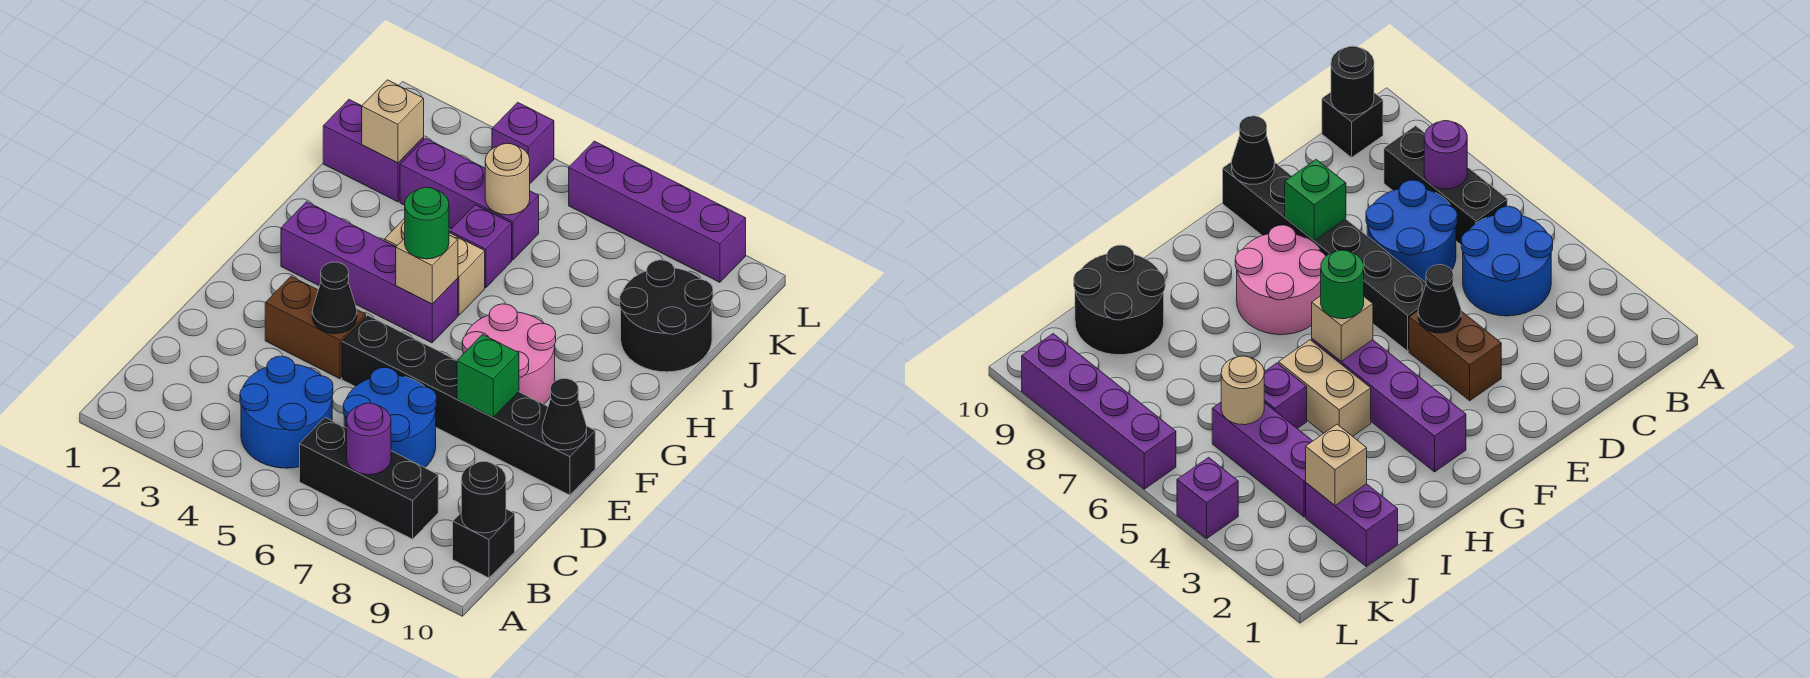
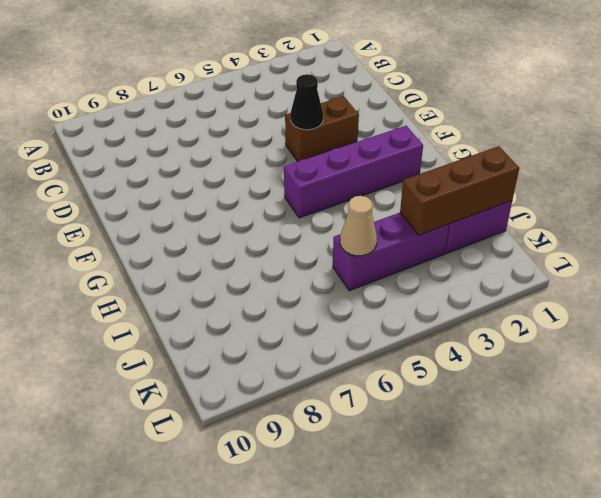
brown 1x3 brick [400,146,519,235] -> tan 1x1 brick [362,80,424,163]
tan 1x1 cone [340,196,377,256] -> tan 1x1 round brick [485,143,530,215]
none -> blue 2x2 round brick [240,356,333,468]
none -> black 1x3 brick [300,417,438,539]
none -> black 1x1 brick [453,509,515,578]

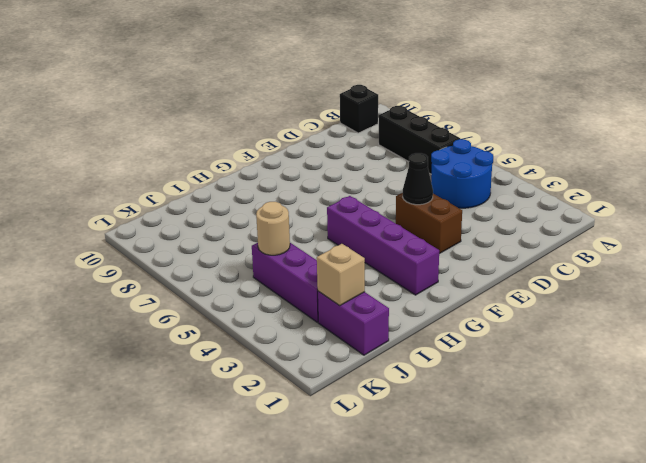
none -> blue 2x2 round brick [343,367,437,468]
none -> black 1x6 brick [342,315,595,495]
none -> pink 2x2 round brick [462,304,556,404]

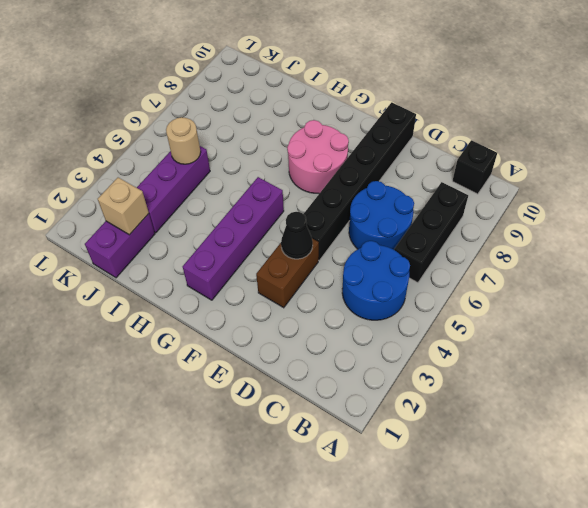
none -> tan 1x2 brick [384,218,485,315]
none -> purple 1x1 brick [450,205,512,288]
none -> black 2x2 round brick [620,260,713,372]

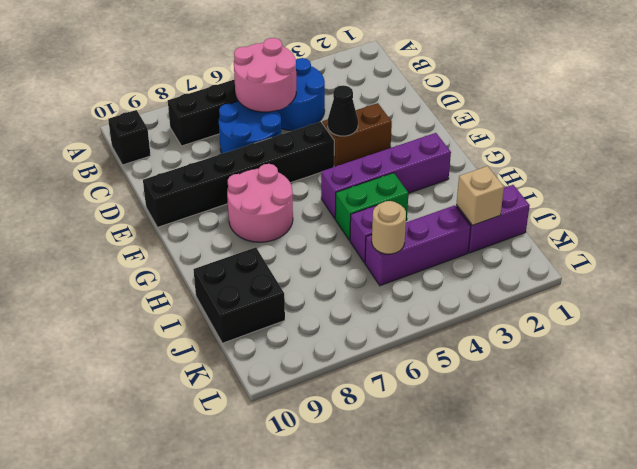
pink 2x2 round brick [234,38,296,112] -> none
green 1x2 brick [335,173,408,240] -> tan 1x2 brick [384,218,485,315]
black 2x2 brick [194,247,285,343] -> black 2x2 round brick [620,260,713,372]
none -> purple 1x1 brick [492,102,554,183]
none -> purple 1x4 brick [569,141,746,282]
none -> purple 1x1 round brick [347,403,391,475]

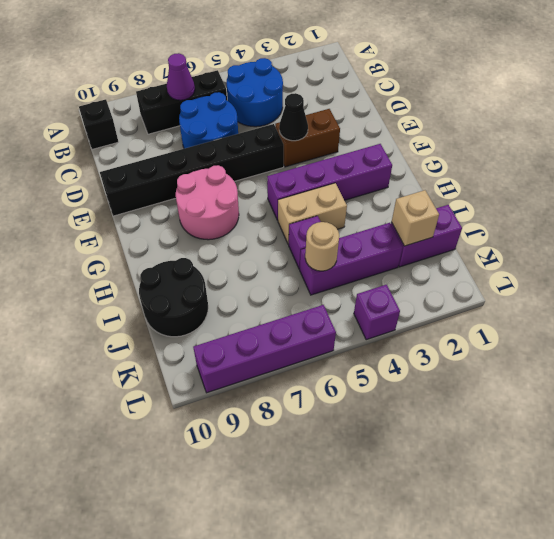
purple 1x1 cone [167,53,195,100] -> purple 1x1 round brick [347,403,391,475]
none -> black 1x1 round brick [461,461,506,533]
none -> green 1x1 brick [457,335,519,417]
none -> black 1x1 cone [542,379,587,450]

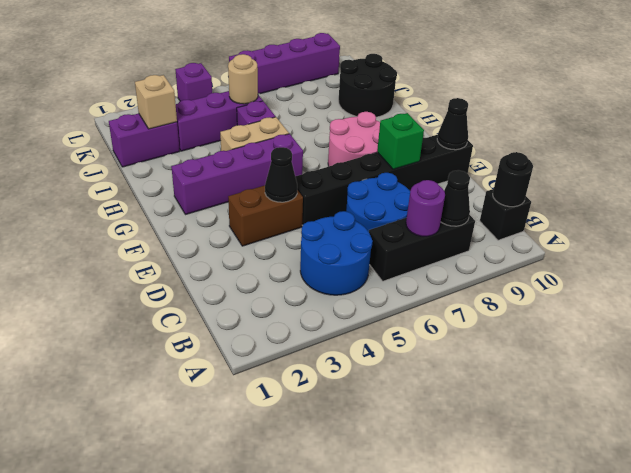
black 1x1 cone [441,170,470,226] -> none
none -> tan 1x1 brick [396,235,458,304]
none -> green 1x1 round brick [405,187,449,259]

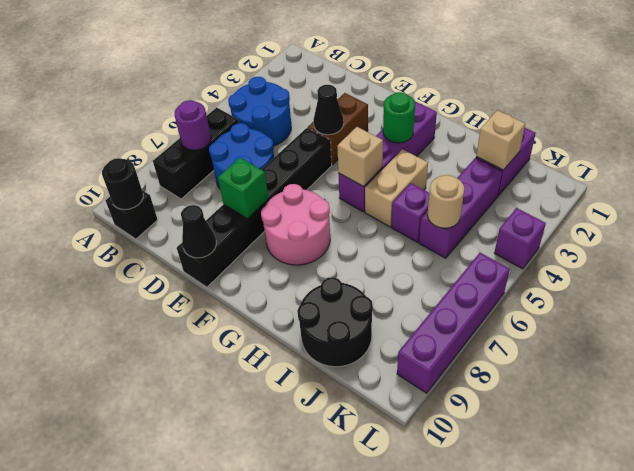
green 1x1 round brick [383,92,415,143] -> green 1x1 round brick moved to [405,187,449,259]

